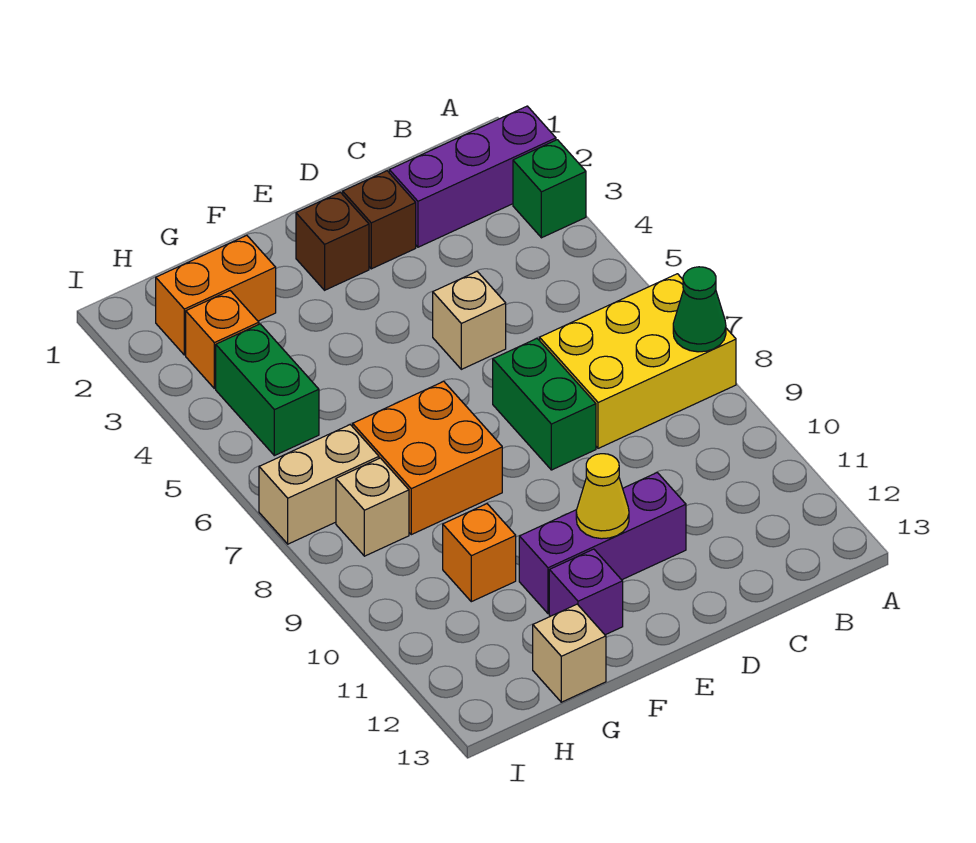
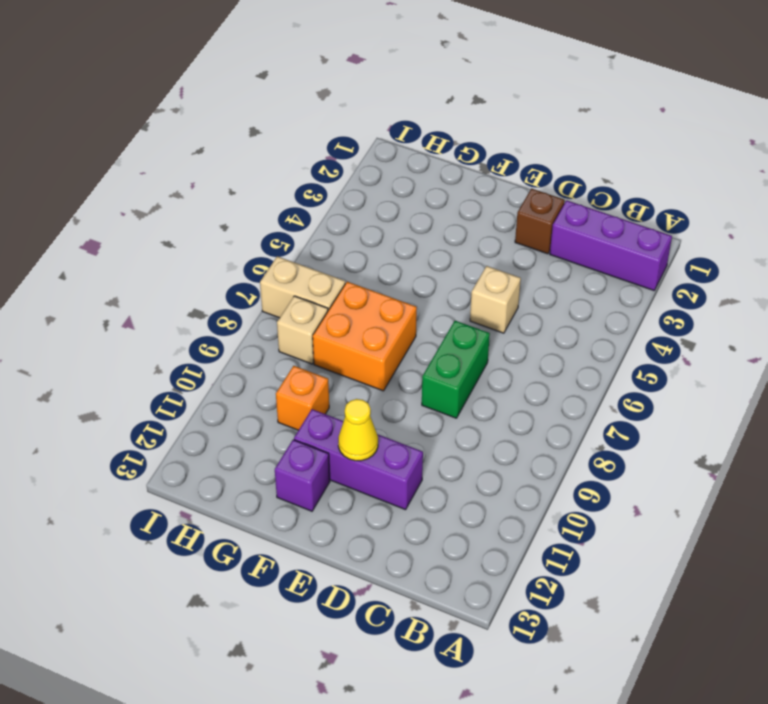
none -> green 1x1 brick [513,140,586,238]
none -> yellow 2x3 brick [540,274,736,448]
none -> brown 1x1 brick [296,192,369,290]

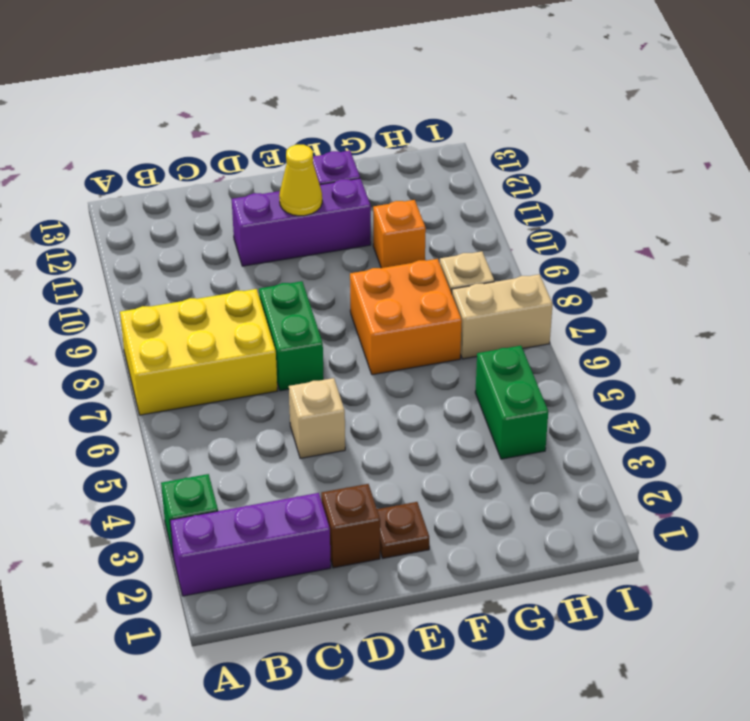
brown 1x1 plate [377,502,429,558] -> brown 1x1 brick [296,192,369,290]
none -> orange 1x2 brick [156,235,276,355]
none -> tan 1x1 brick [533,604,606,702]
none -> orange 1x1 brick [186,291,259,388]

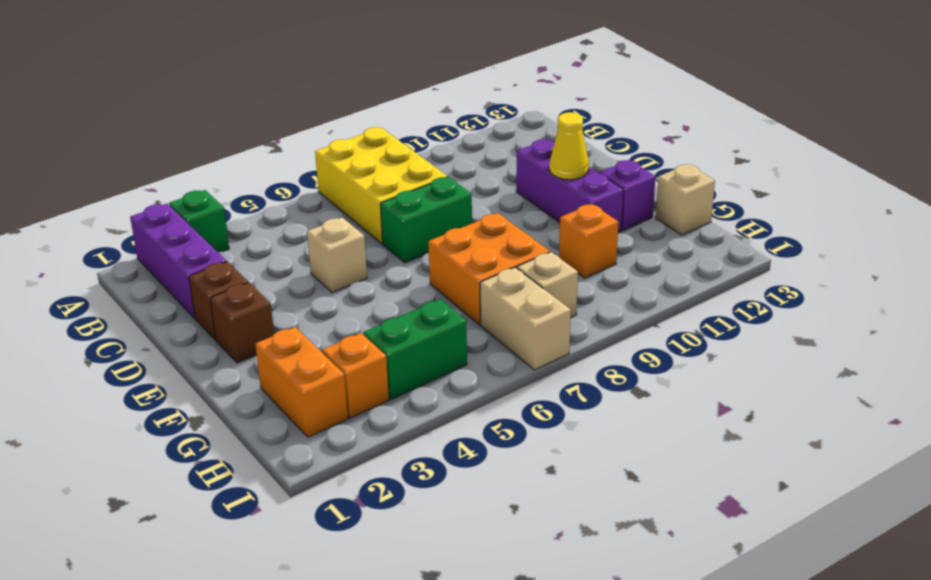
none -> green 1x1 cone [673,267,726,352]

